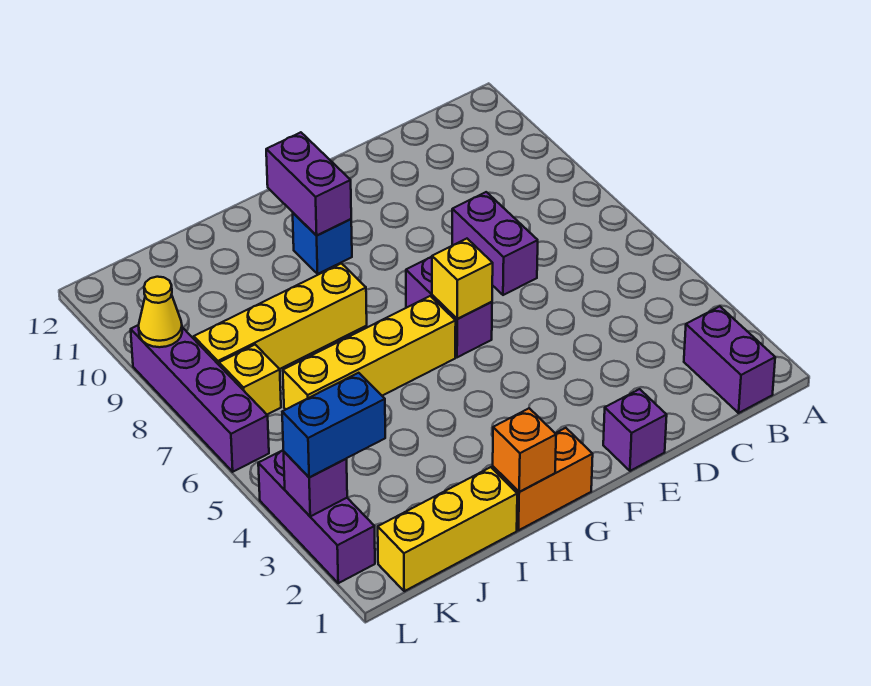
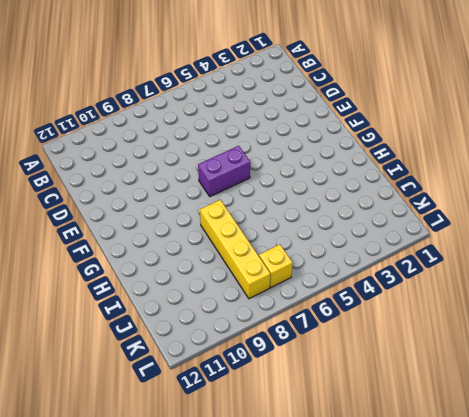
none -> purple 1x2 brick [684,306,775,413]
none -> purple 1x2 brick [452,192,538,295]
none -> purple 1x1 brick [603,389,667,471]

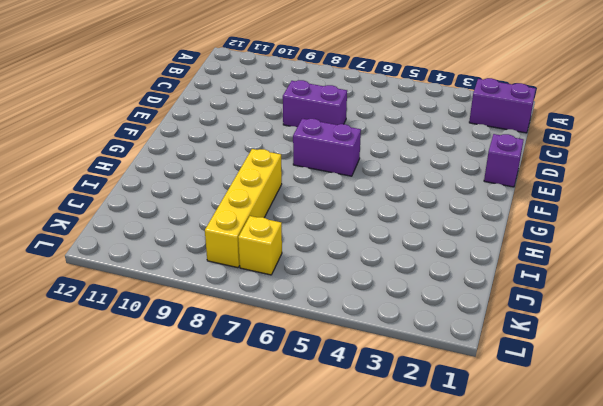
none -> orange 1x2 brick [493,428,593,530]
none -> yellow 1x4 brick [283,296,456,409]
none -> blue 1x1 brick [293,213,352,274]

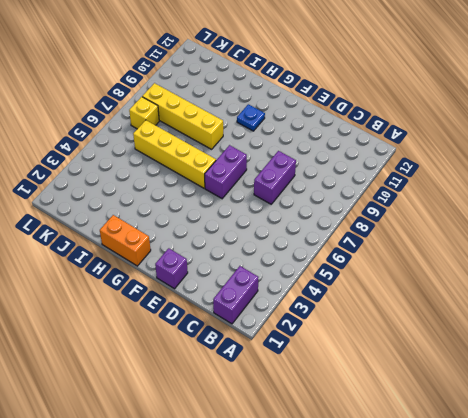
blue 1x1 plate [237,104,265,131] -> blue 1x1 brick [293,213,352,274]
none -> yellow 1x3 brick [378,467,517,591]
none -> purple 1x3 brick [258,450,375,583]
none -> purple 1x4 brick [131,325,269,472]

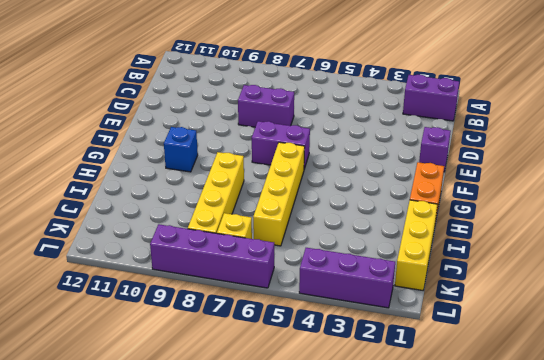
none -> yellow 1x1 brick [432,239,493,319]
none -> purple 1x2 brick [266,132,351,236]
none -> orange 1x1 brick [493,408,556,492]

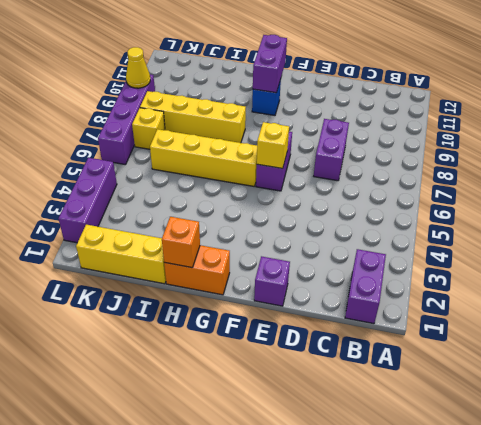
none -> purple 1x1 brick [284,452,347,516]
none -> blue 1x2 brick [282,373,385,477]

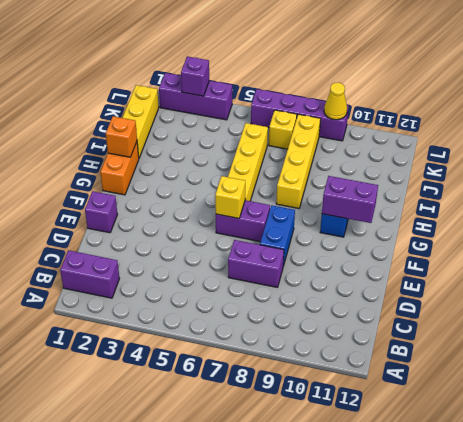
blue 1x2 brick [260,205,295,266] -> blue 1x2 brick moved to [282,373,385,477]

